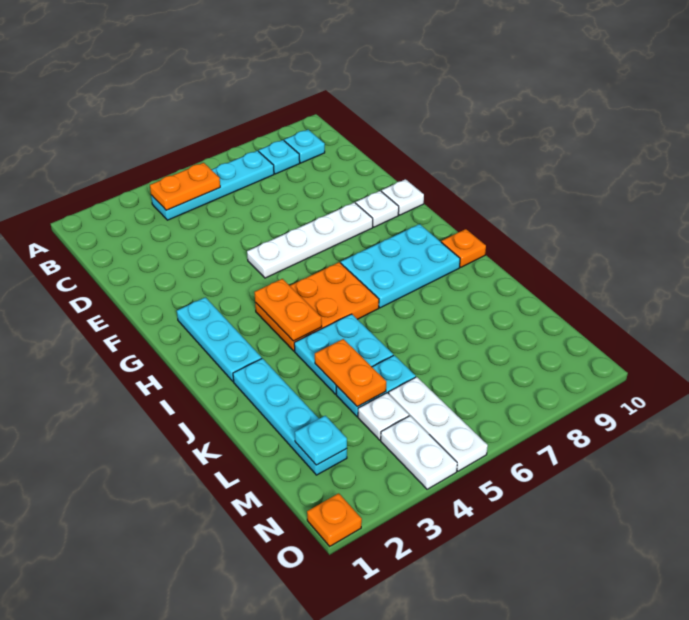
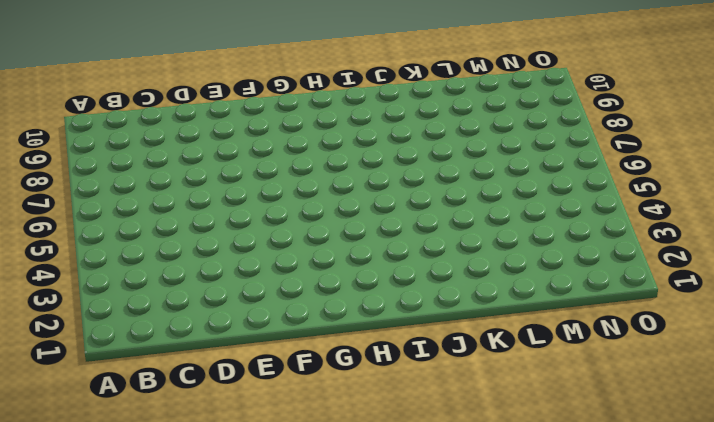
none -> cyan 1x4 plate [151,151,274,220]
none -> cyan 1x1 plate [259,140,300,174]
none -> cyan 1x1 plate [284,130,325,163]

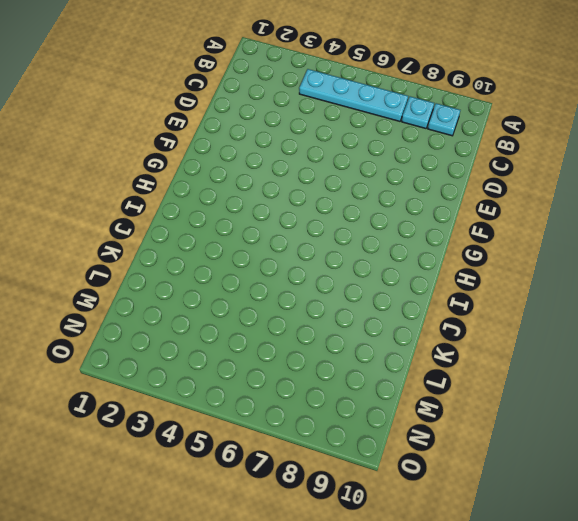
none -> white 1x4 plate [247,203,373,278]
none -> white 1x1 plate [356,191,399,227]
none -> white 1x1 plate [381,179,424,215]

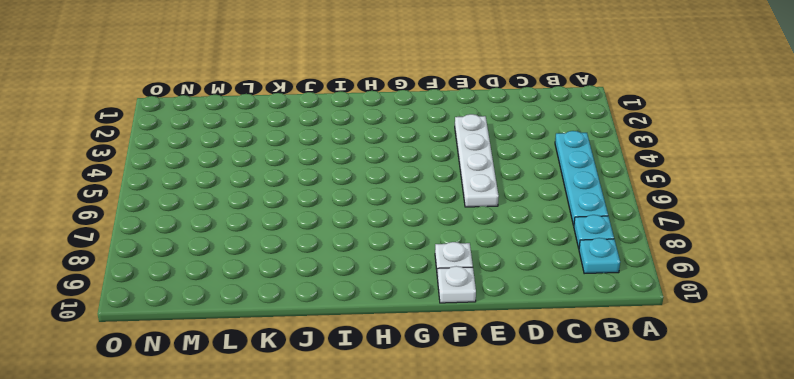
white 1x4 plate [455,114,499,207] -> white 1x4 plate moved to [247,203,373,278]
none -> cyan 1x3 plate [177,297,262,381]
none -> orange 2x3 plate [255,262,379,351]
none -> cyan 2x3 plate [341,224,460,308]

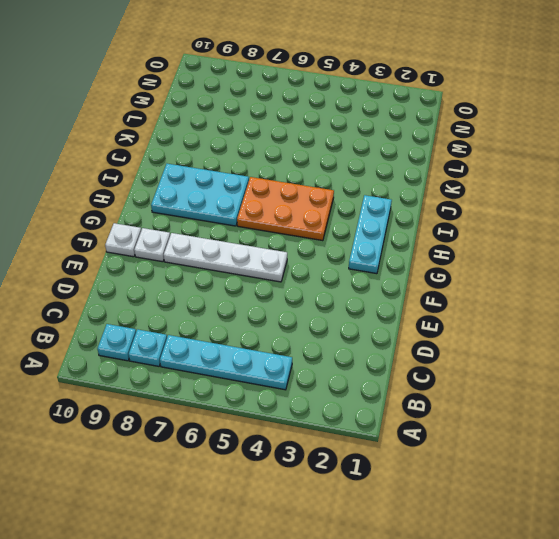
none -> orange 1x1 plate [441,229,486,267]
none -> cyan 1x4 plate [233,358,347,475]
none -> cyan 2x2 plate [294,314,393,394]

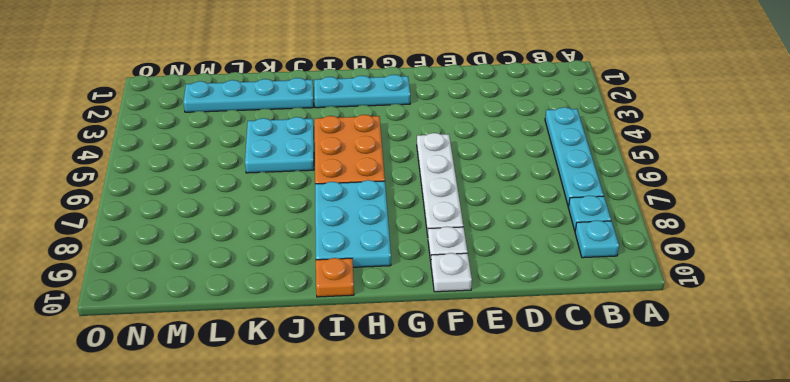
none -> cyan 1x2 plate [336,355,416,417]
none -> white 1x1 plate [358,393,409,440]
none -> white 1x3 plate [389,377,488,471]

